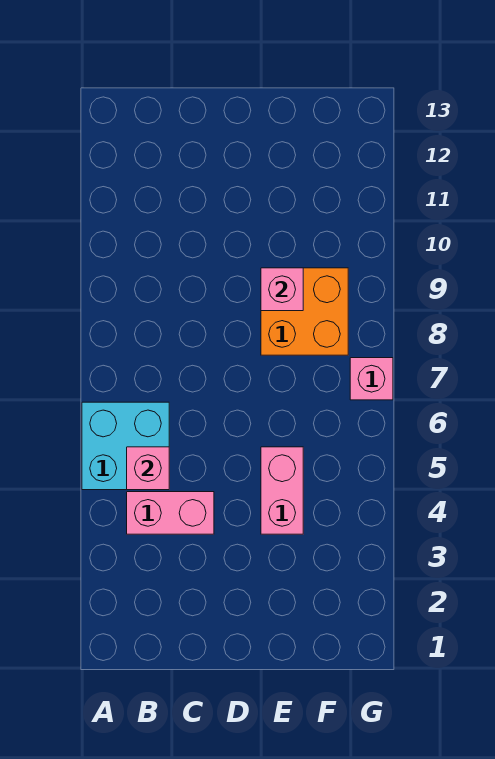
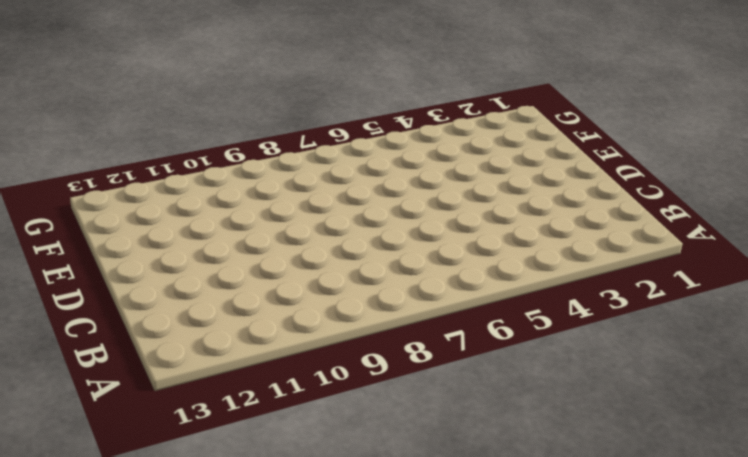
none -> cyan 2x2 brick [82,402,169,490]
none -> pink 1x2 brick [127,492,214,534]

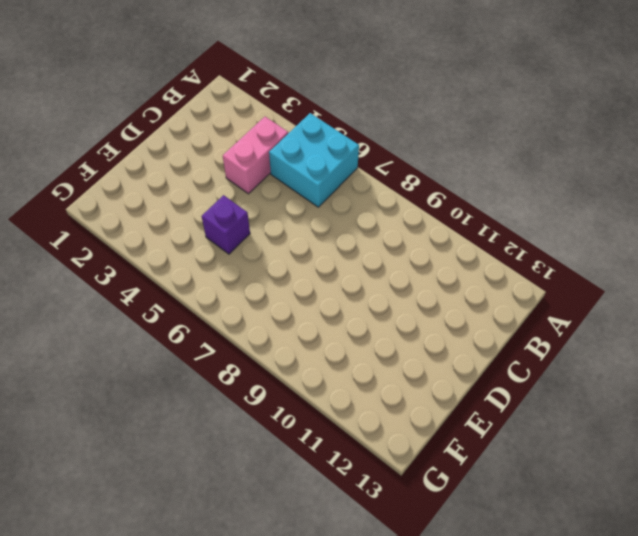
purple 1x1 brick [202,195,250,254] -> pink 1x2 brick [261,447,303,534]
none -> orange 2x2 brick [261,268,348,355]
none -> pink 1x1 brick [350,358,393,400]

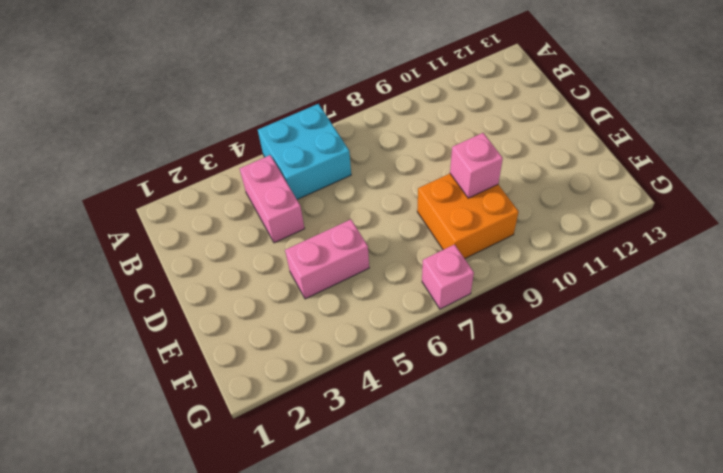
none -> pink 1x1 brick [127,447,169,490]

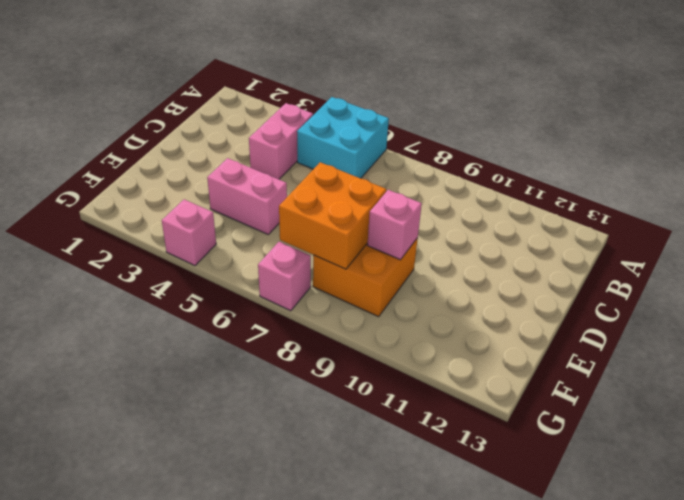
orange 2x2 brick [279,162,386,269] -> none
pink 1x1 brick [162,199,216,266] -> pink 1x1 brick moved to [127,447,169,490]

